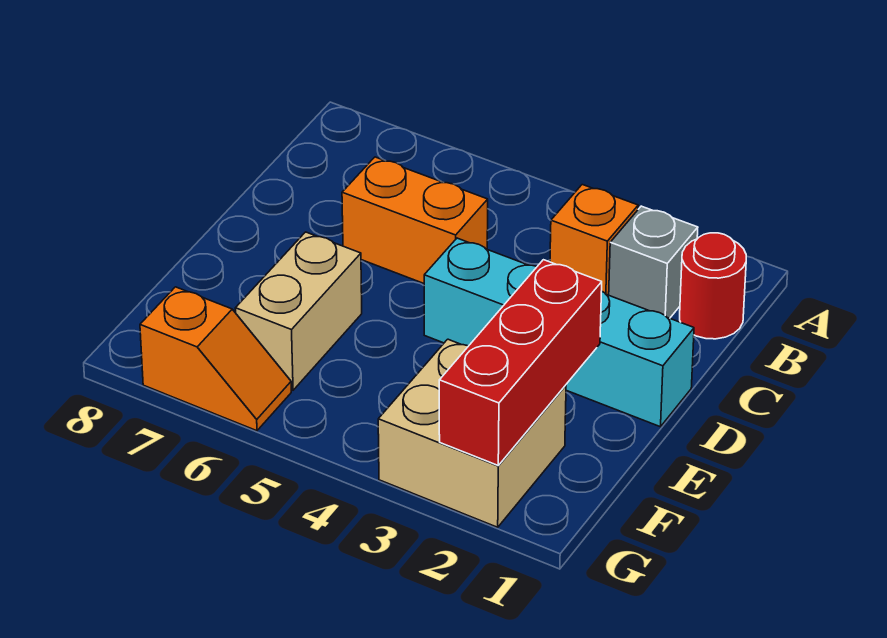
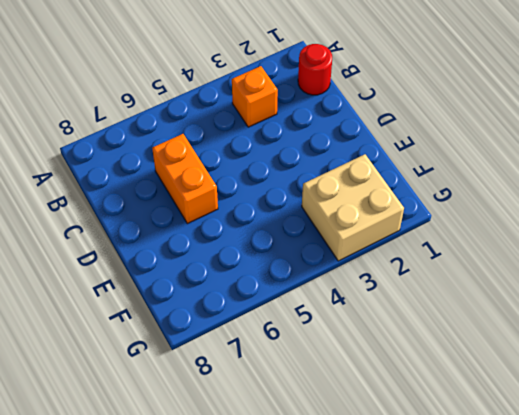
orange 1x2 brick [152,134,218,224] -> orange 1x2 brick turned to [342,157,488,283]
none -> grey 1x1 brick [609,206,698,318]
none -> cyan 1x4 brick [424,238,694,427]

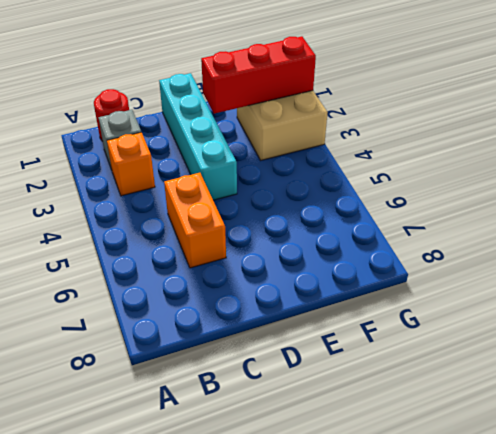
none -> tan 1x2 brick [235,232,362,390]
none -> orange 1x2 slope [140,287,291,431]

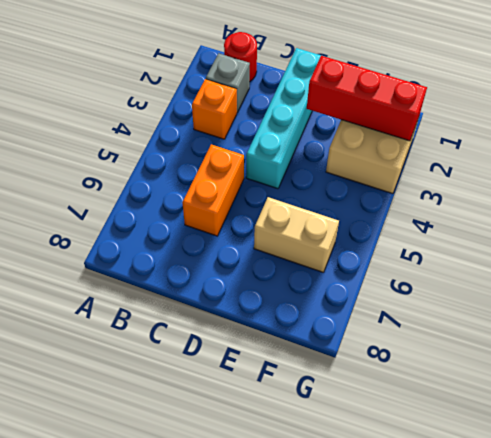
none -> orange 1x2 slope [140,287,291,431]

